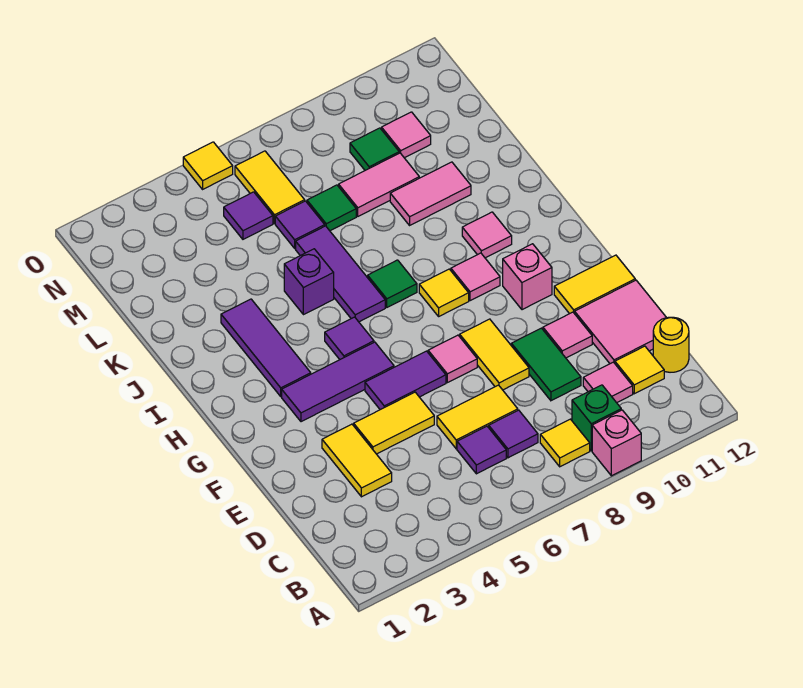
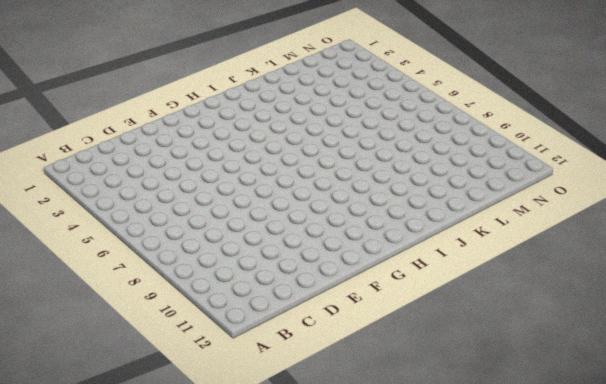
none -> pink 1x1 brick [592,410,641,476]
none -> yellow 1x1 tile [540,419,590,467]
none -> green 1x1 brick [572,385,621,451]
none -> purple 1x1 tile [457,426,506,474]

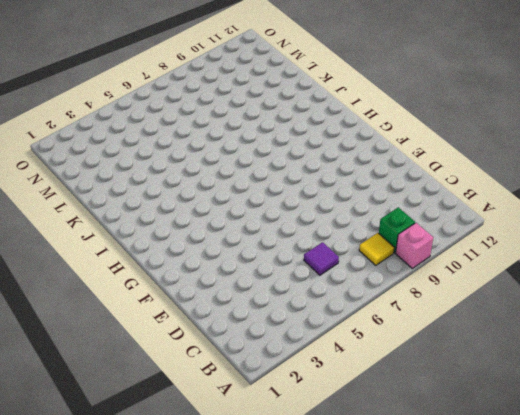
none -> purple 1x1 tile [489,410,538,458]
none -> pink 1x1 tile [583,362,633,403]
none -> yellow 1x1 tile [615,346,664,394]
none -> yellow 1x1 round brick [653,317,689,372]

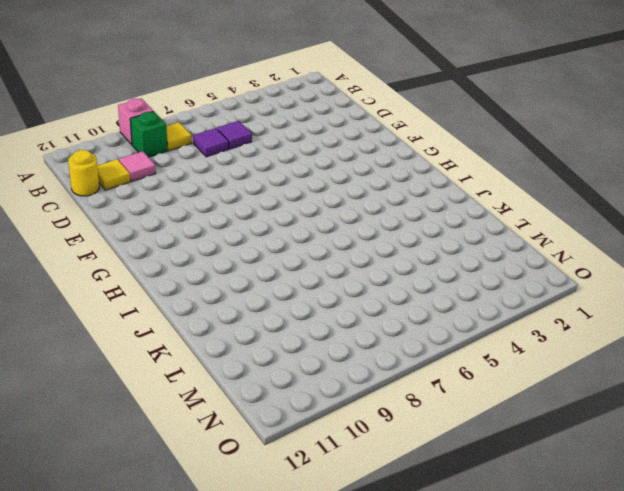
none -> yellow 1x2 tile [322,424,392,497]
none -> yellow 1x2 tile [437,385,518,449]
none -> green 1x2 tile [511,328,581,401]
none -> pink 2x2 tile [575,280,666,364]

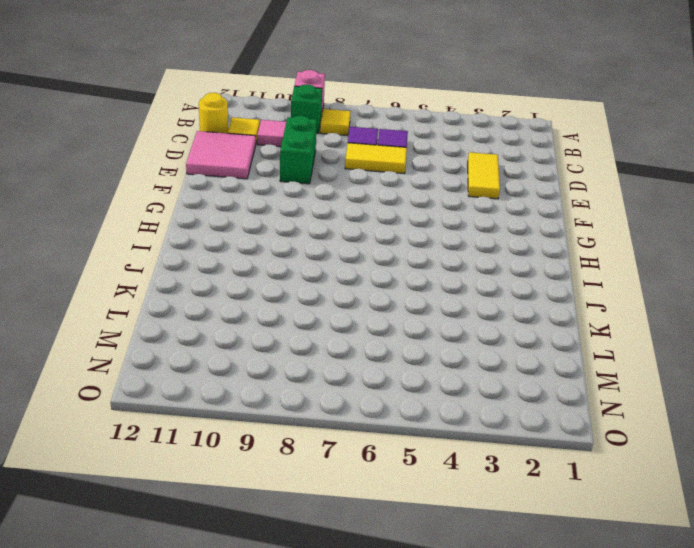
green 1x2 brick [280,116,317,184] -> green 1x2 tile [511,328,581,401]
none -> yellow 1x2 tile [354,392,434,454]
none -> yellow 1x2 tile [460,319,529,390]
none -> pink 1x1 tile [543,312,592,358]
none -> purple 1x2 tile [365,351,446,410]

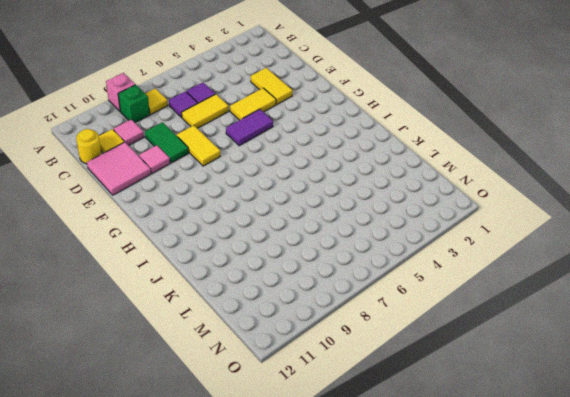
none -> pink 1x1 tile [428,335,477,383]
none -> yellow 1x2 tile [554,255,635,314]
none -> purple 1x3 tile [282,342,394,422]
none -> pink 1x1 brick [503,244,552,310]

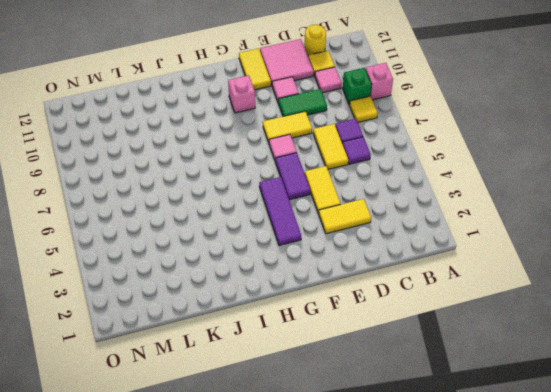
none -> purple 1x3 tile [221,299,311,396]
none -> purple 1x1 tile [325,317,374,359]
none -> yellow 1x1 tile [419,269,469,316]
none -> pink 1x1 tile [451,253,500,301]

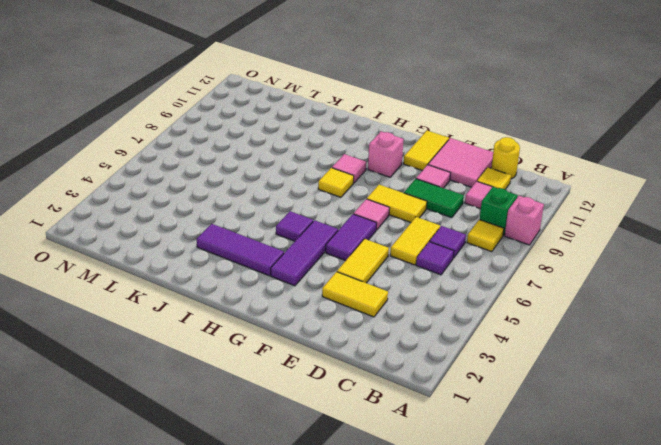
none -> purple 1x3 tile [296,226,385,322]
none -> green 1x1 tile [368,260,417,307]
none -> pink 1x1 tile [462,212,512,258]
none -> purple 1x1 brick [284,249,334,315]

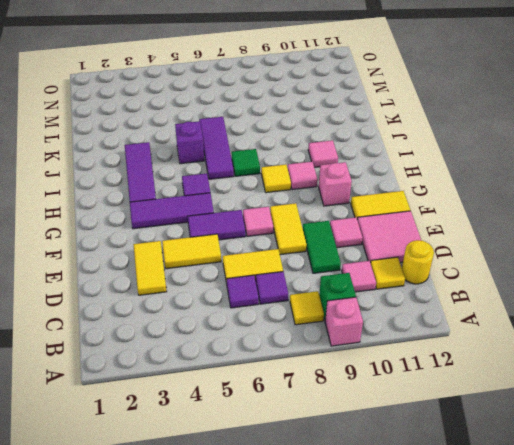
none -> pink 1x2 tile [390,162,471,225]
none -> purple 1x1 tile [275,201,325,248]
none -> green 1x1 tile [307,185,356,231]
none -> pink 1x2 tile [339,153,419,216]

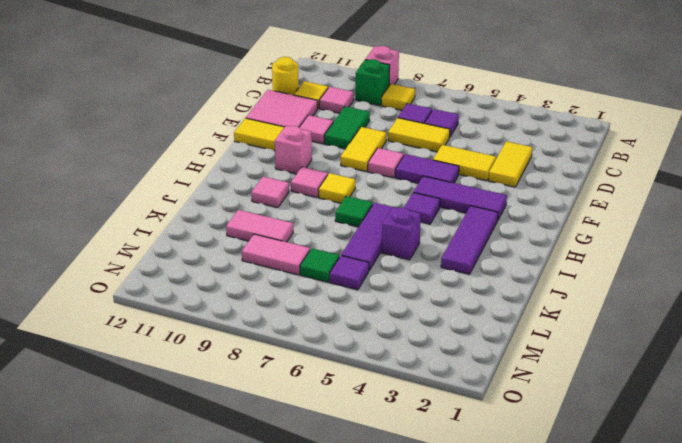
none -> purple 1x1 tile [224,192,273,239]
none -> yellow 1x2 tile [235,151,305,224]
none -> green 1x1 tile [350,128,399,170]
none -> pink 1x1 tile [382,112,431,158]

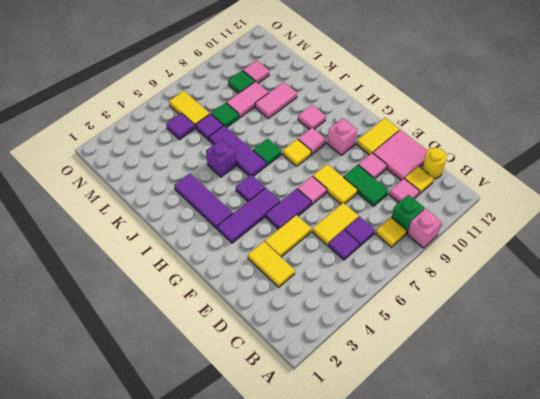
none -> yellow 1x1 tile [183,142,233,189]

